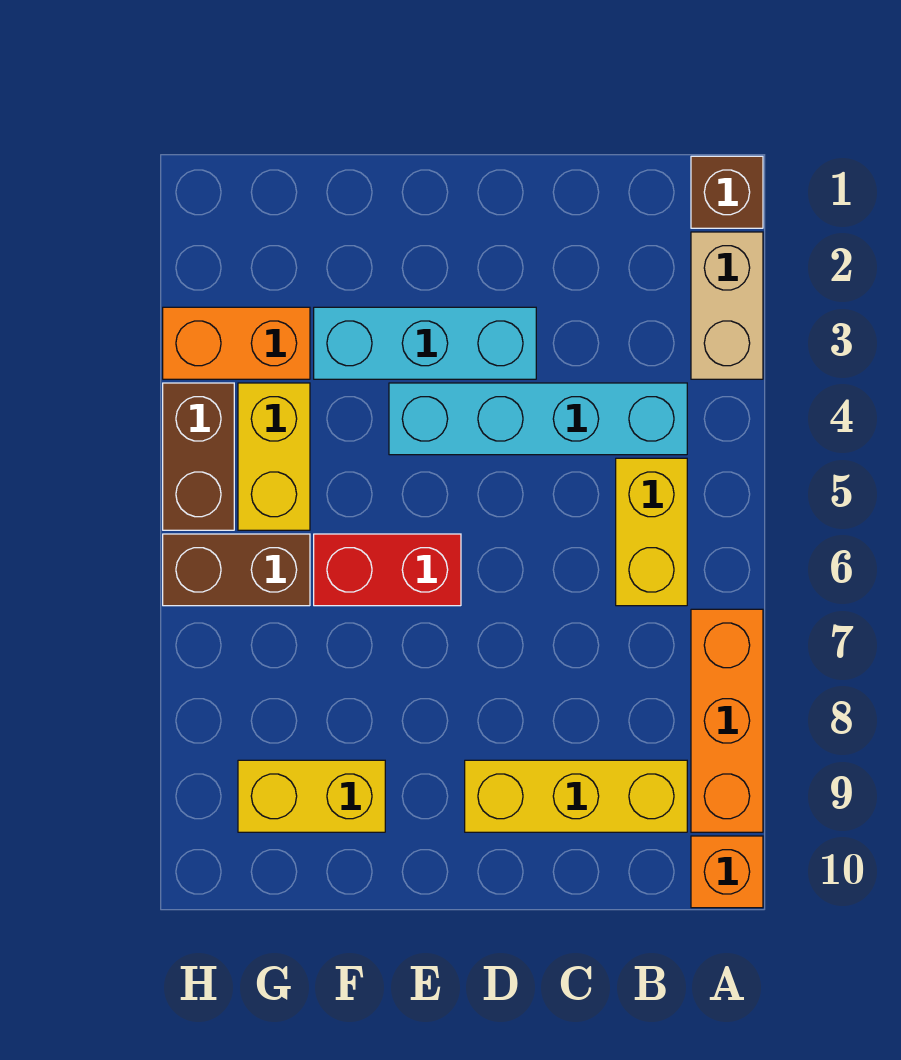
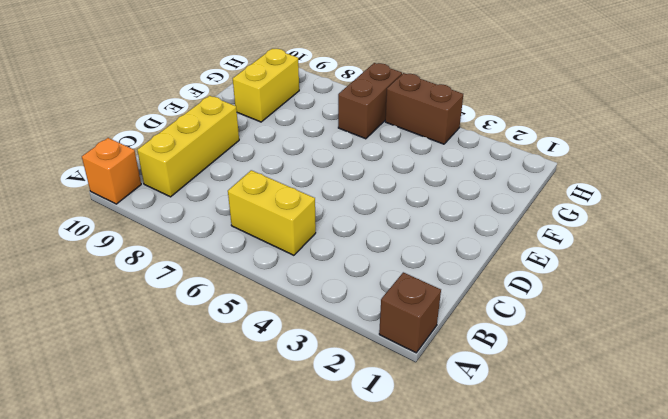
none -> tan 1x2 brick [691,232,763,379]
none -> orange 1x3 brick [691,609,763,832]
none -> cyan 1x4 brick [389,383,687,455]

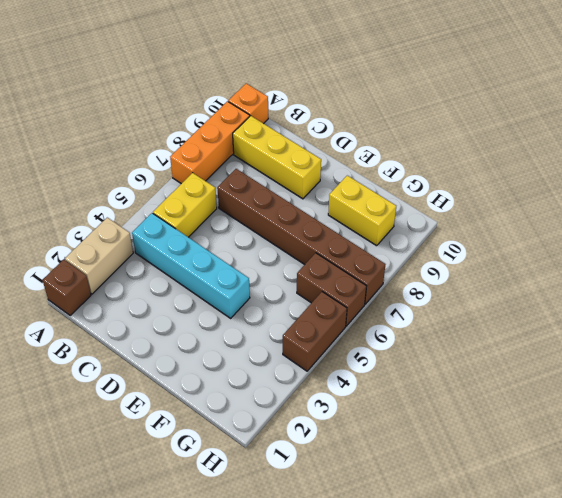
brown 1x6 brick [217,169,386,304] -> none
none -> cyan 1x3 brick [314,307,536,379]
none -> red 1x2 brick [314,534,461,606]
none -> orange 1x2 brick [163,307,310,379]

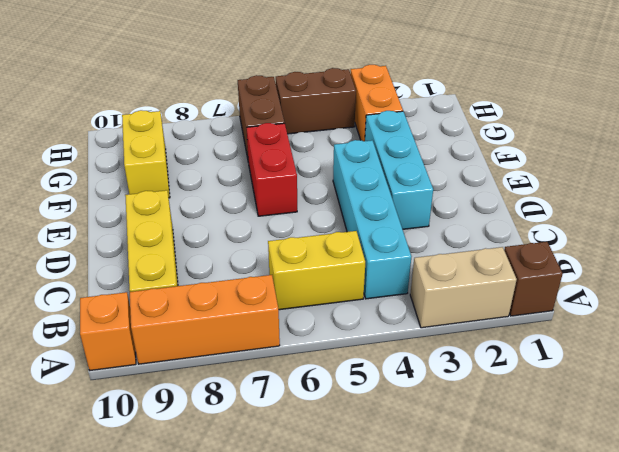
none -> yellow 1x2 brick [238,383,310,530]

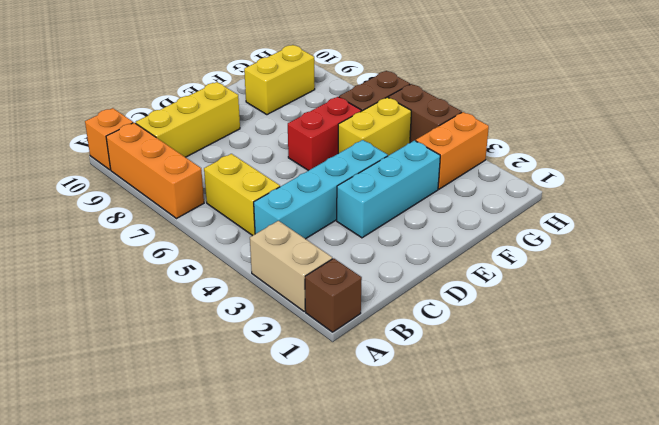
yellow 1x2 brick [338,97,411,156] -> yellow 1x2 brick turned to [238,383,310,530]

